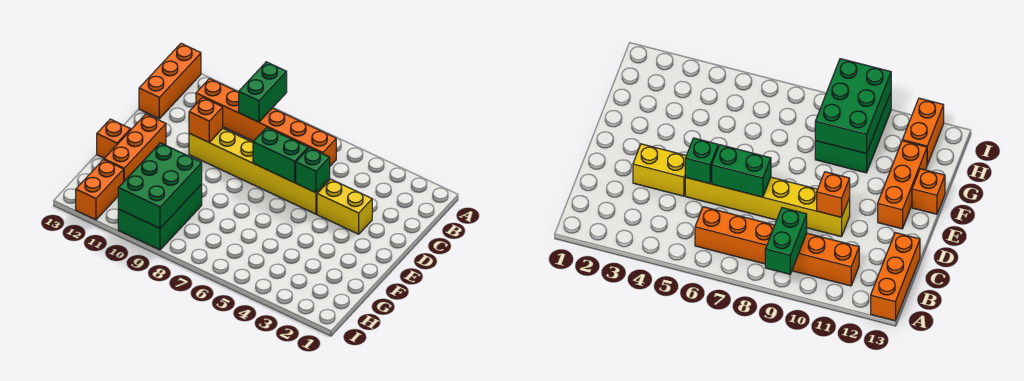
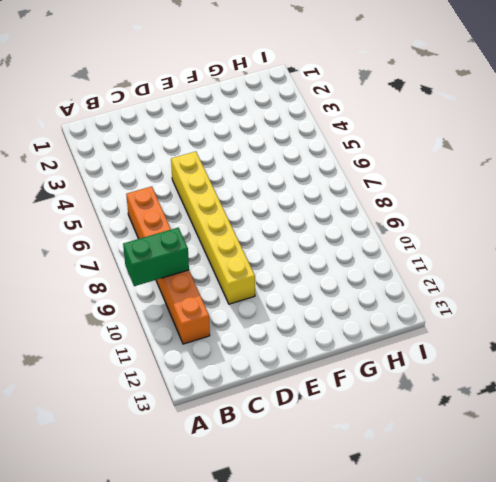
none -> orange 1x3 brick [139,43,201,119]
none -> yellow 1x2 brick [317,179,372,234]
none -> orange 1x3 brick [104,114,166,181]

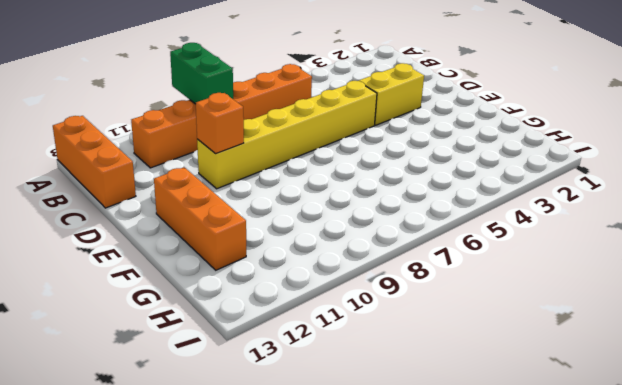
none -> orange 1x1 brick [97,119,131,158]
none -> green 2x3 brick [118,184,202,250]
none -> orange 1x2 brick [76,160,124,220]

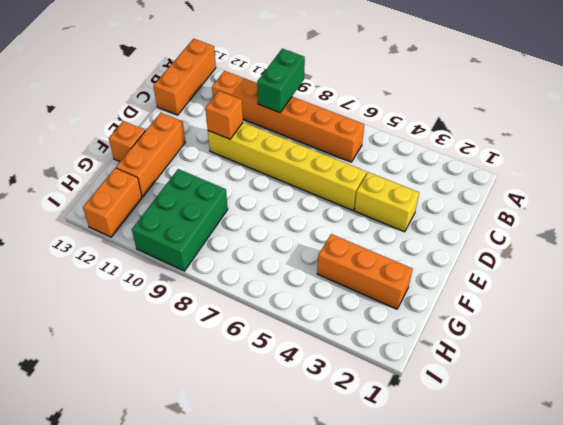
orange 1x3 brick [317,234,413,309] -> none
none -> green 1x1 brick [296,148,330,193]
none -> green 1x2 brick [253,127,308,183]
none -> green 2x3 brick [118,143,202,228]

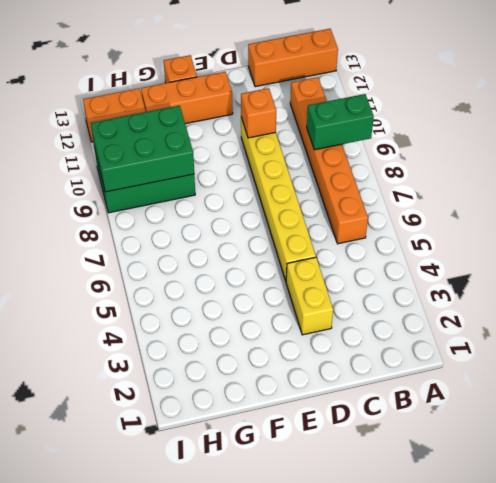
none -> green 1x1 brick [296,148,330,193]
none -> green 1x2 brick [253,127,308,183]

